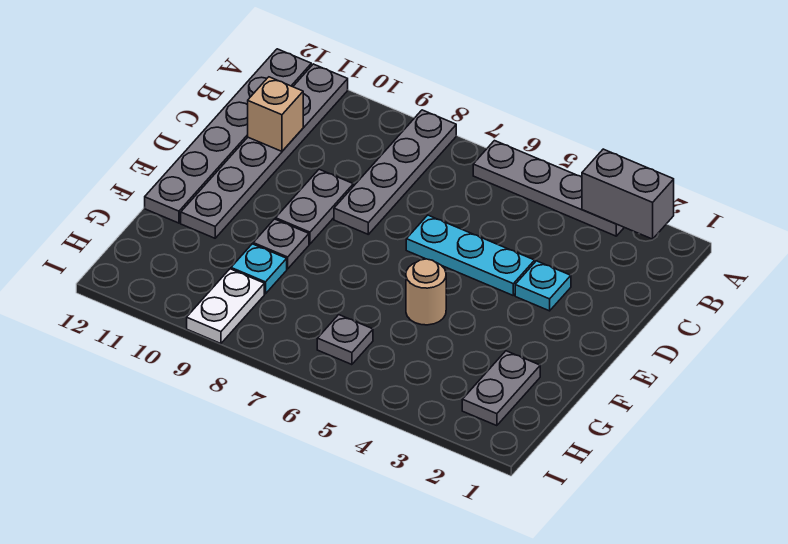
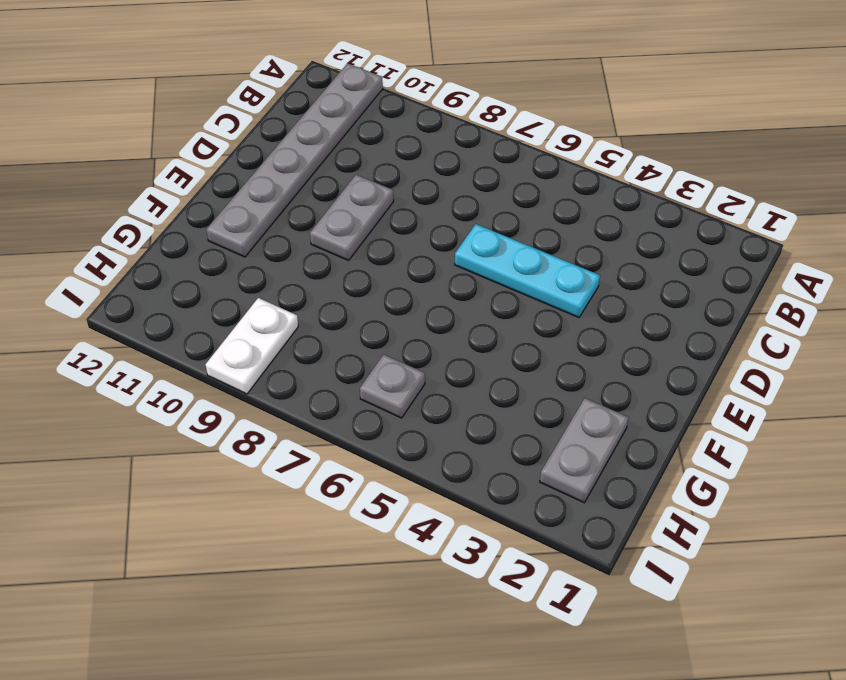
none -> grey 1x4 plate [473,141,624,236]
none -> grey 1x4 plate [334,110,456,234]
none -> grey 1x6 plate [145,49,311,223]

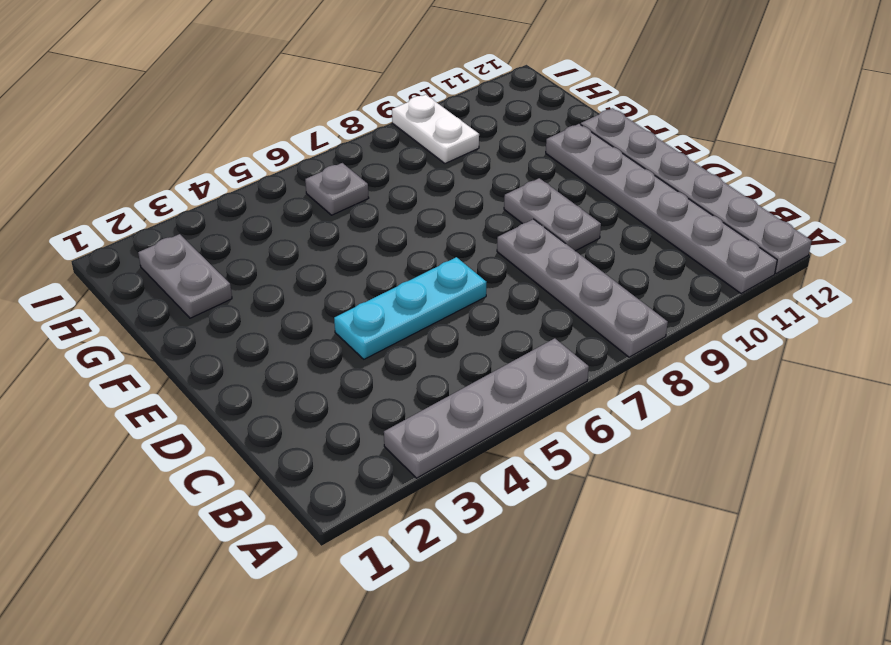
none -> cyan 1x1 plate [515,261,571,311]
none -> tan 1x1 round brick [406,259,446,325]
none -> grey 1x1 plate [253,219,309,269]

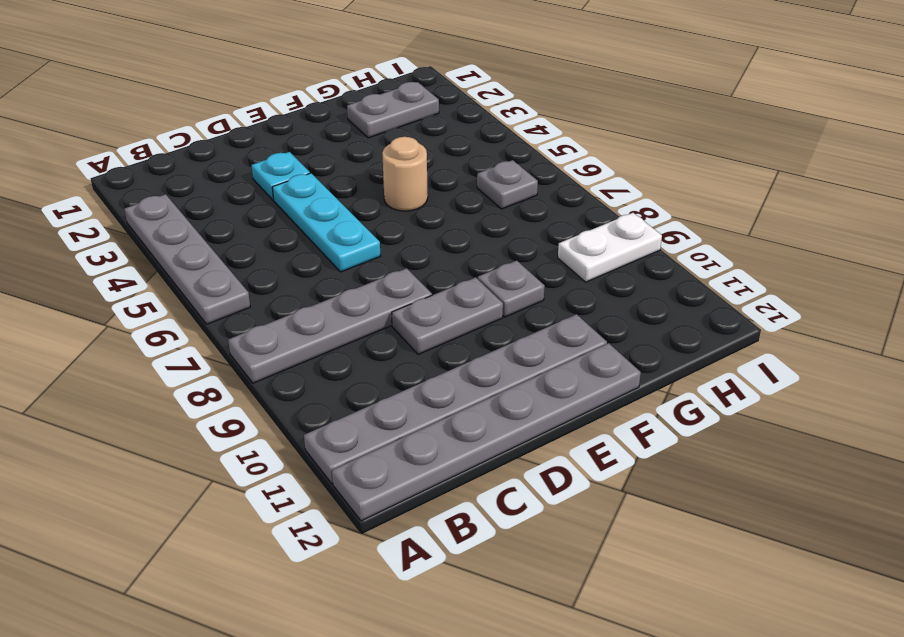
none -> cyan 1x1 plate [231,244,287,294]
none -> grey 1x2 brick [582,149,674,239]
none -> tan 1x1 brick [248,77,303,151]

